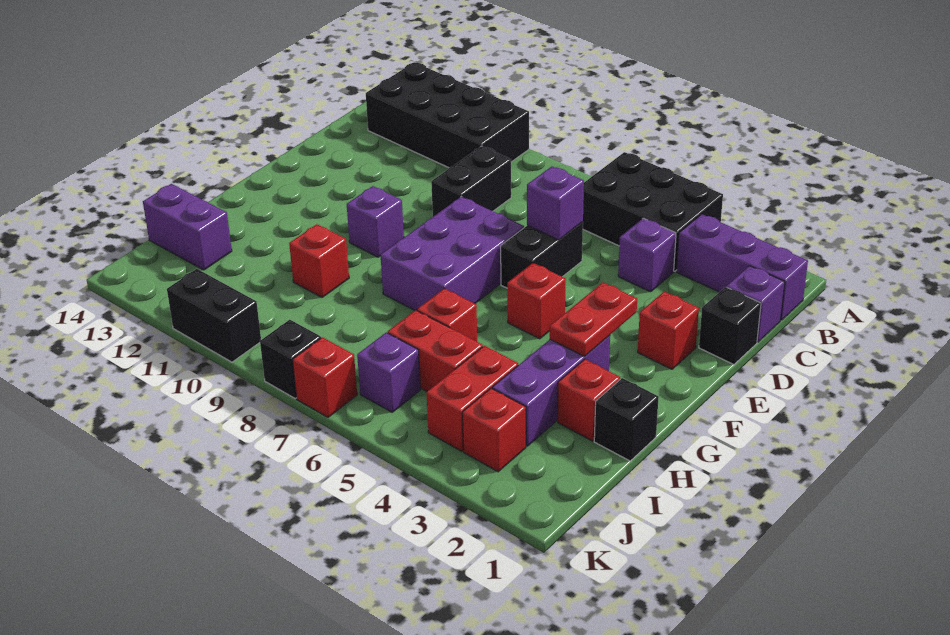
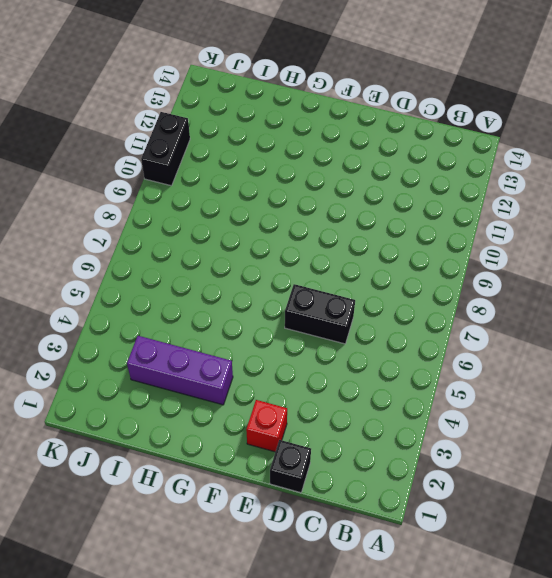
none -> black 2x3 brick [583,152,723,271]
none -> black 2x4 brick [366,62,529,168]
none -> purple 1x3 brick [676,214,808,320]

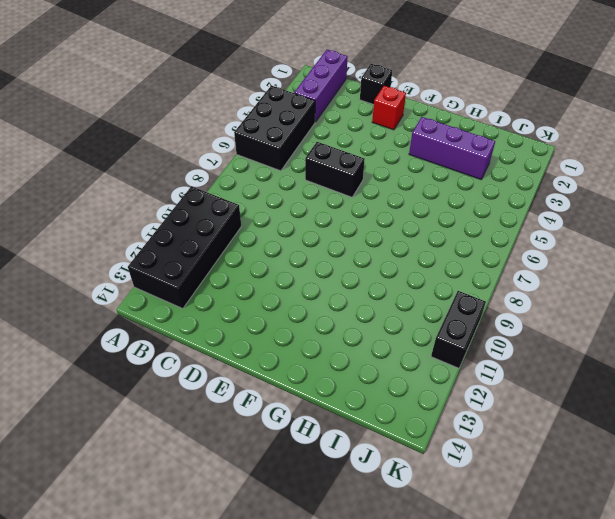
none -> purple 1x1 brick [727,266,785,342]
none -> purple 1x1 brick [618,218,676,292]
none -> black 1x2 brick [431,146,511,216]

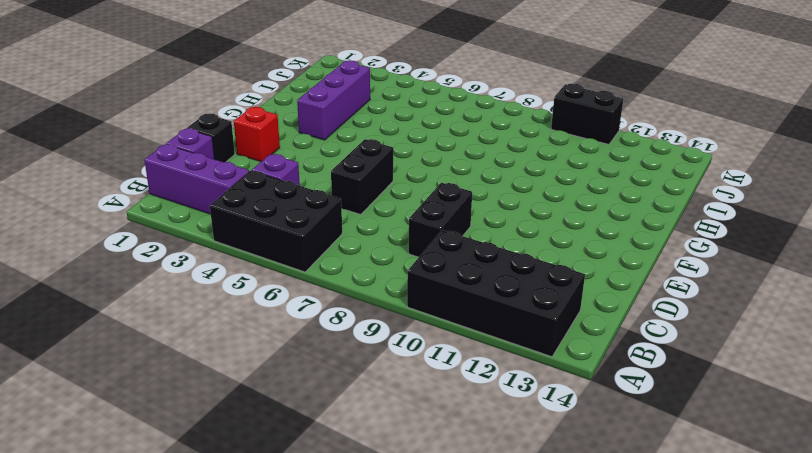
none -> purple 2x3 brick [381,197,524,310]
none -> red 1x1 brick [507,263,566,339]
none -> purple 1x1 brick [347,186,404,257]

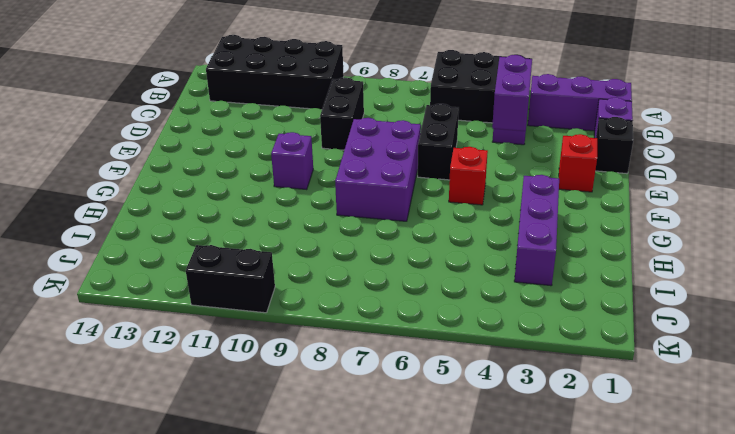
purple 1x2 brick [492,55,532,131] -> purple 1x2 brick turned to [143,184,232,270]
none -> black 1x1 brick [594,378,659,461]
none -> red 1x1 brick [558,359,620,441]
none -> red 1x1 brick [417,288,477,341]

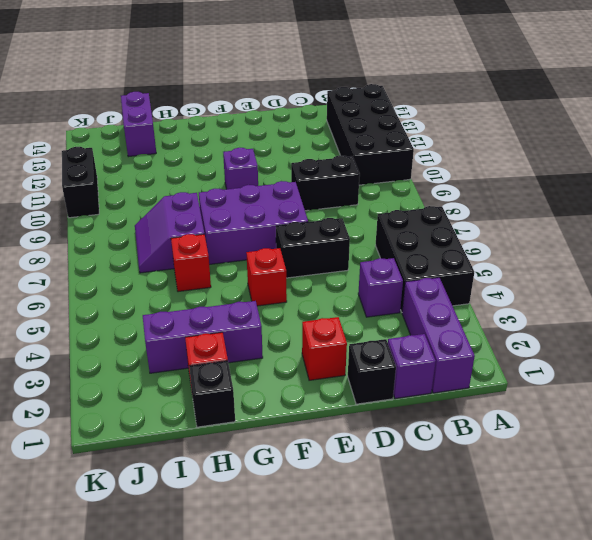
purple 2x2 slope [135,192,204,273] -> none
none -> red 1x1 brick [289,224,349,297]
none -> red 1x2 brick [427,346,518,451]
none -> red 1x2 brick [388,310,483,391]

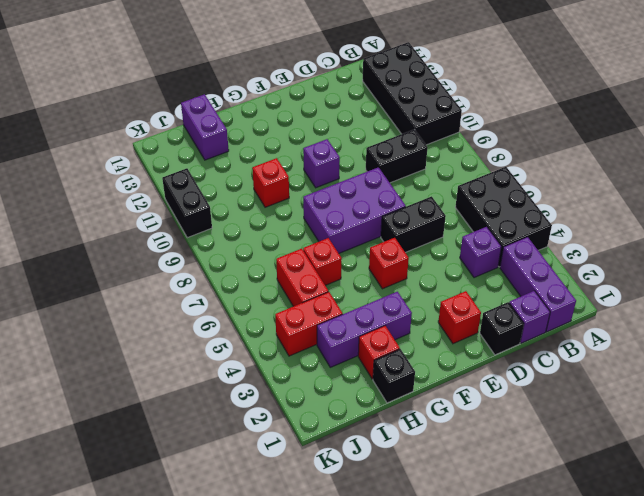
none -> red 1x1 brick [463,388,526,472]
none -> purple 1x1 brick [357,333,421,412]
none -> red 1x1 brick [293,337,357,417]

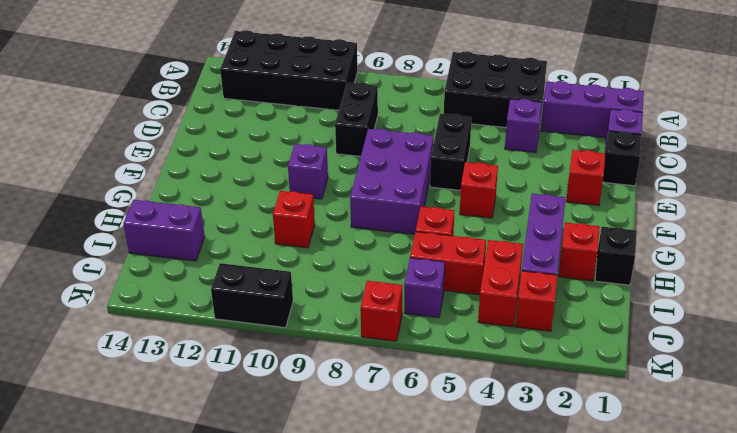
none -> black 1x1 brick [260,320,321,398]
none -> purple 1x1 brick [527,166,584,240]
none -> red 1x2 plate [550,282,637,356]

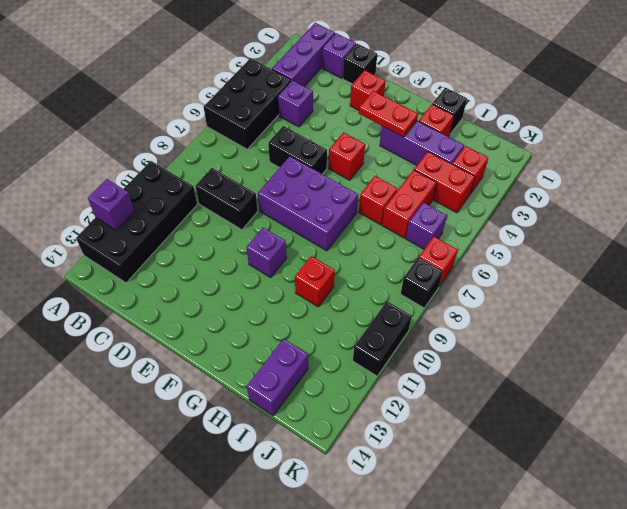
purple 1x1 brick [88,179,135,230] -> purple 1x1 brick moved to [527,166,584,240]

